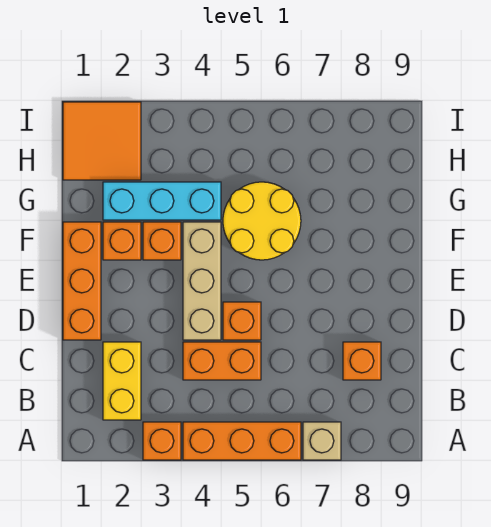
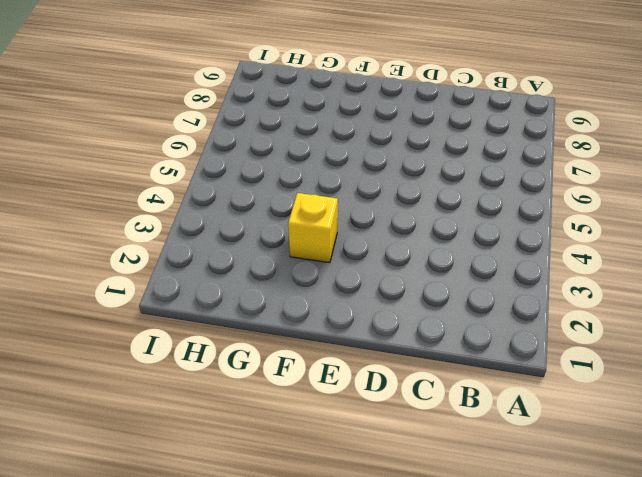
yellow 1x1 brick [288,193,338,263] -> orange 1x1 brick [143,222,181,260]
none -> orange 1x1 brick [143,422,181,460]
none -> orange 1x3 brick [183,422,301,460]
none -> tan 1x1 brick [303,422,341,460]

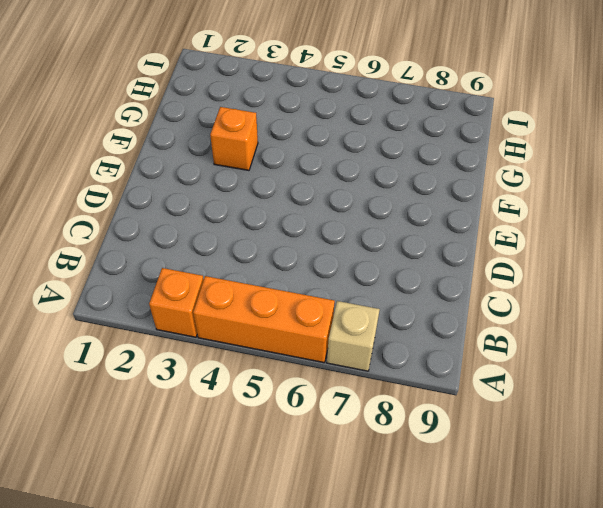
none -> yellow 1x2 brick [103,342,141,420]
none -> orange 1x2 brick [183,342,261,380]
none -> orange 1x1 brick [343,342,381,380]

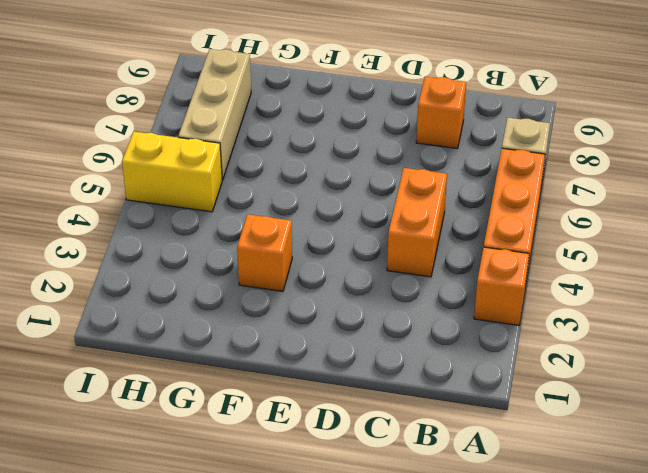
yellow 1x2 brick [122,132,222,212] -> yellow 1x2 brick moved to [103,342,141,420]
tan 1x3 brick [178,49,251,180] -> tan 1x3 brick turned to [183,222,221,340]
none -> orange 1x3 brick [63,222,101,340]
none -> orange 1x1 brick [223,302,261,340]
none -> orange 1x1 brick [103,222,141,260]

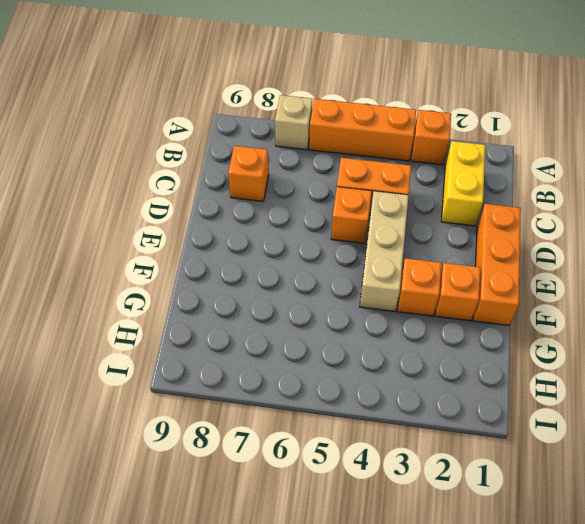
none -> yellow 2x2 round brick [223,182,301,260]
none -> cyan 1x3 brick [103,182,221,220]
none -> orange 2x2 tile [63,102,141,180]

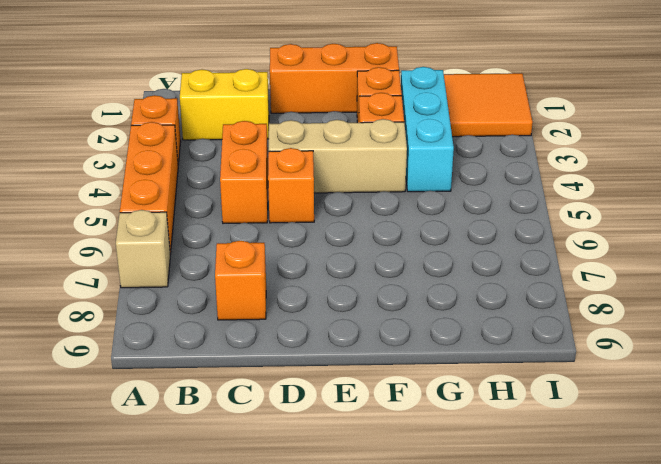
none -> yellow 2x2 round brick [223,182,301,260]

